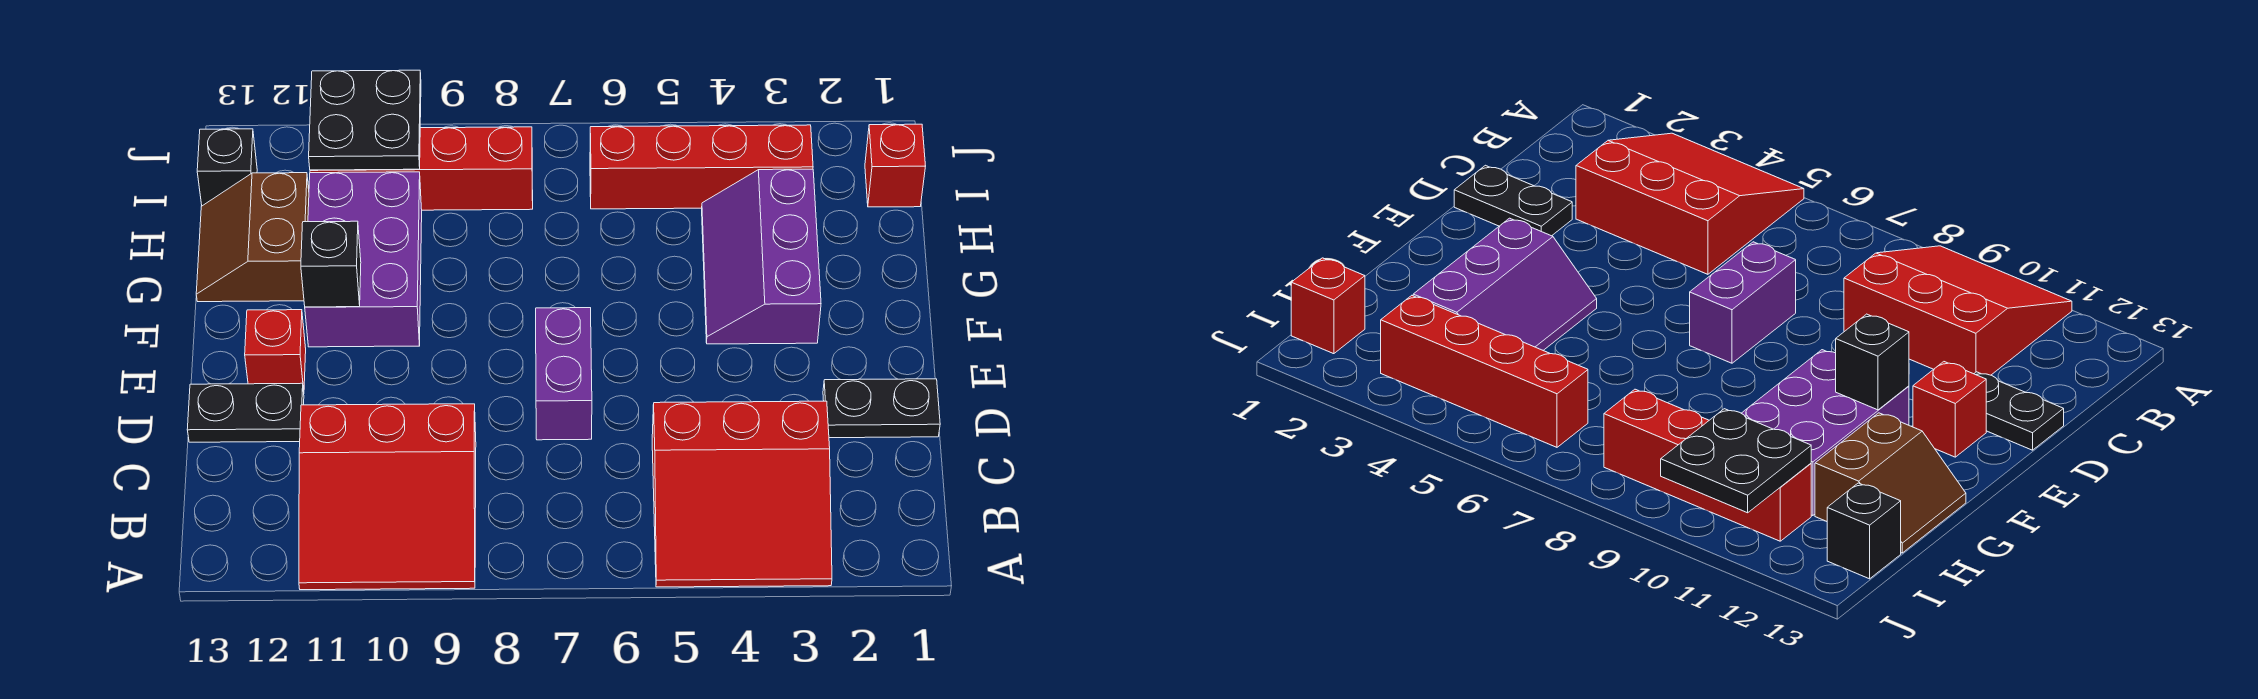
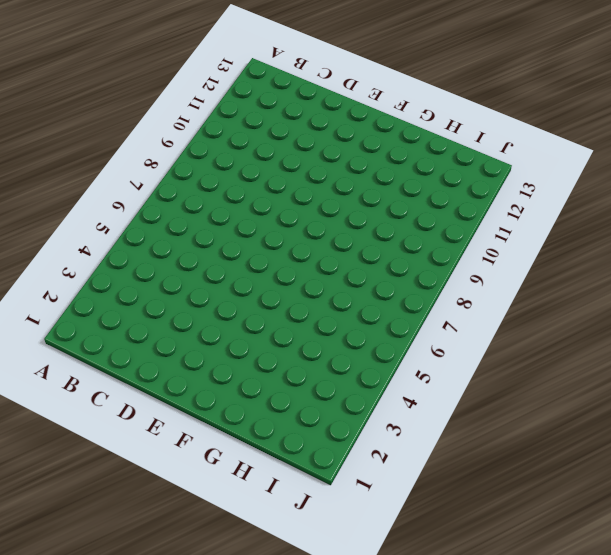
none -> red 3x3 slope [652,401,832,587]
none -> red 3x3 slope [299,404,476,590]
none -> black 1x2 plate [823,379,940,438]

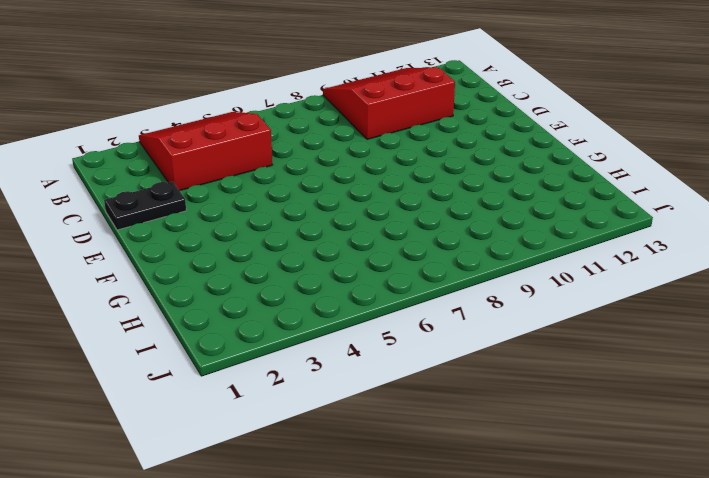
none -> purple 1x2 brick [536,308,592,440]
none -> black 1x2 plate [187,383,304,442]
none -> red 1x1 brick [245,310,306,391]

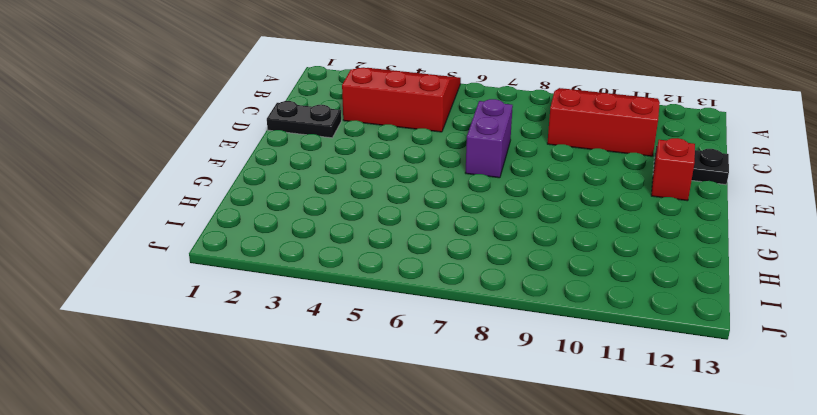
none -> purple 2x3 slope [702,169,821,344]
none -> purple 2x3 brick [305,172,422,347]
none -> brown 2x2 slope [196,173,309,302]

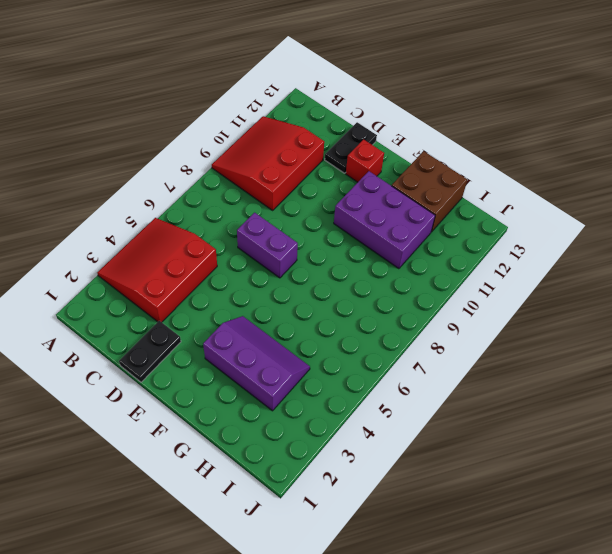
brown 2x2 brick [392,151,467,232] -> brown 2x2 slope [196,173,309,302]
none -> red 1x1 brick [865,124,925,207]
none -> red 1x4 brick [590,125,813,209]
none -> red 1x4 brick [310,127,533,210]

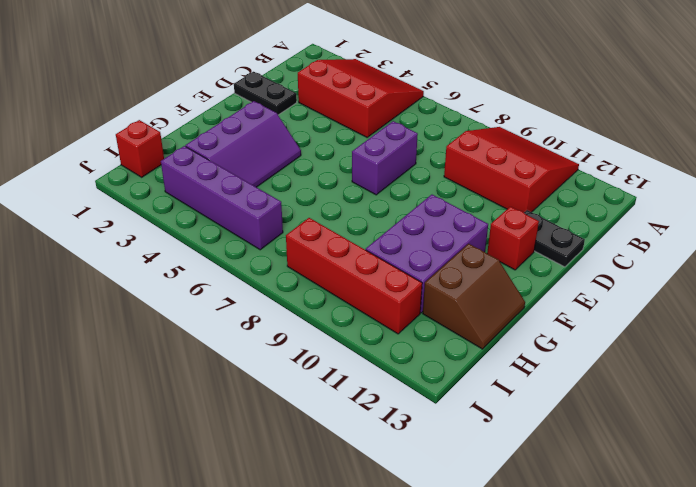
purple 1x4 brick [161,146,283,250] -> red 1x4 brick [590,125,813,209]
none -> black 1x1 brick [197,129,257,206]
none -> black 1x1 brick [301,221,361,307]
none -> black 2x2 plate [309,70,421,170]

